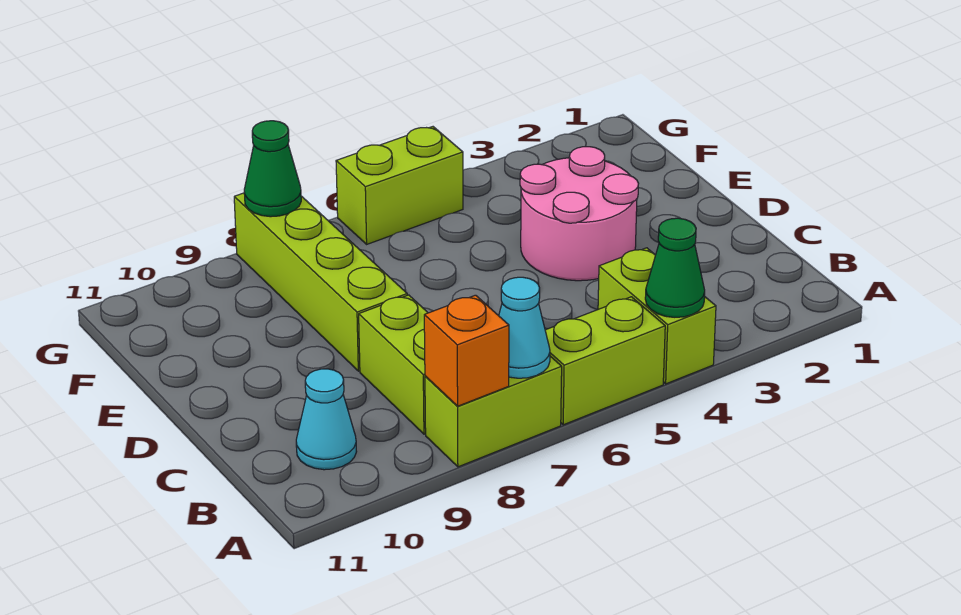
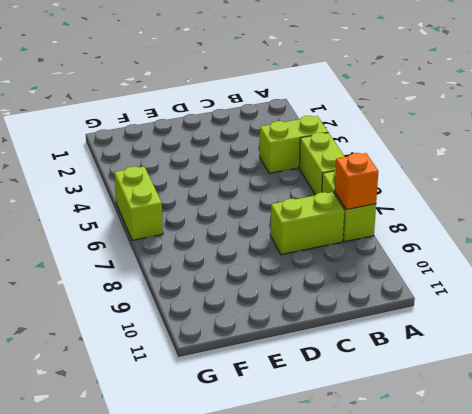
none -> cyan 1x1 cone [296,369,357,470]
none -> pink 2x2 round brick [520,147,639,281]
none -> lime 1x4 brick [234,193,407,371]

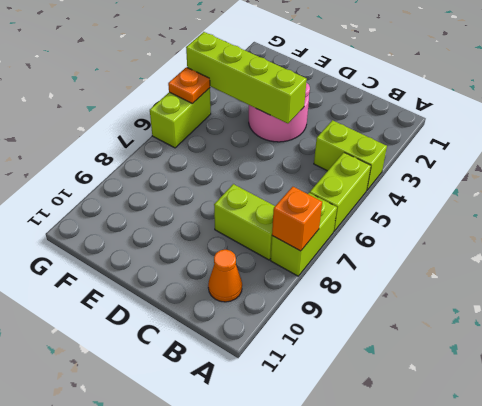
orange 1x1 cone [208,250,242,302] -> cyan 1x1 cone [296,369,357,470]
lime 1x4 brick [186,32,307,123] -> lime 1x4 brick moved to [234,193,407,371]
orange 1x1 plate [168,67,210,104] -> none
none -> green 1x1 cone [645,218,705,317]
none -> cyan 1x1 cone [499,277,550,378]
none -> green 1x1 cone [244,121,301,217]

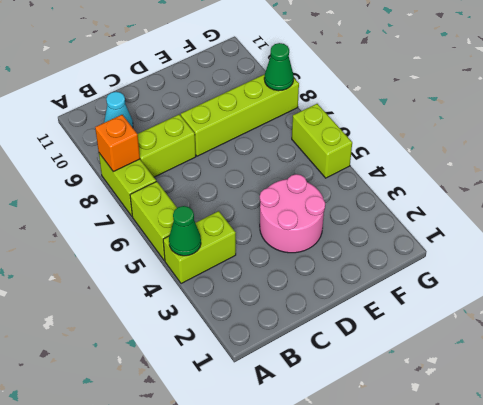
none -> cyan 1x1 cone [499,277,550,378]

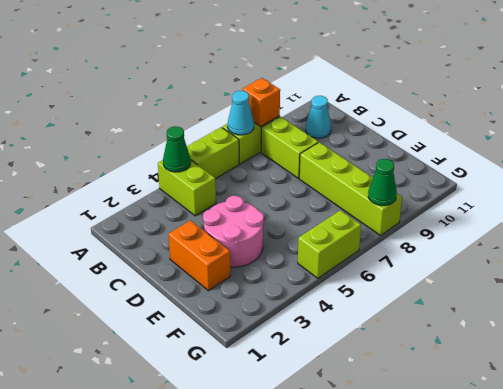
orange 1x2 brick [168,220,230,291] -> none

